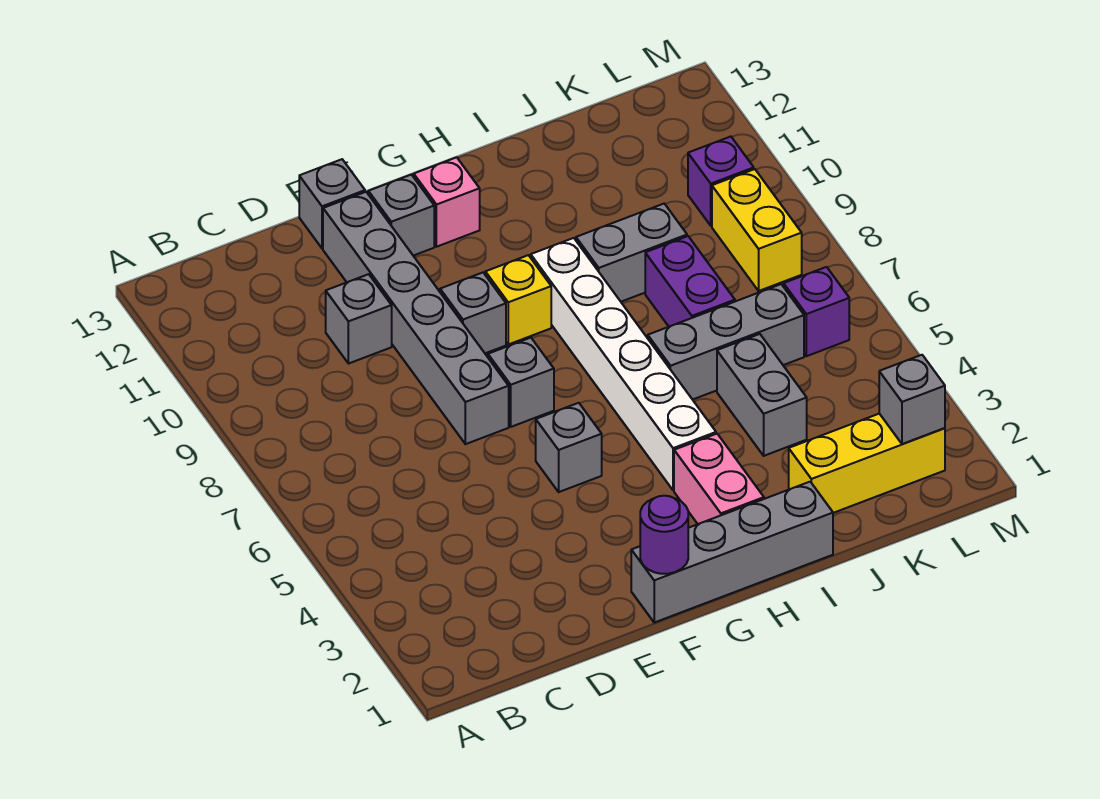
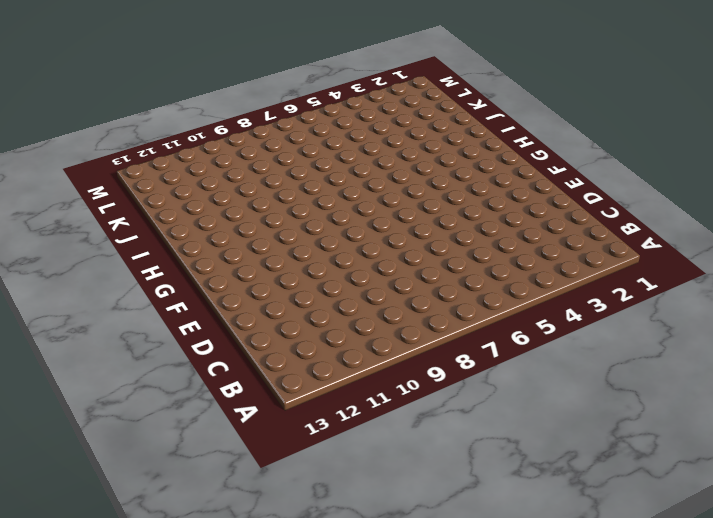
none -> grey 1x1 brick [326,274,392,364]
none -> grey 1x6 brick [323,192,509,444]
none -> grey 1x1 brick [299,159,365,249]

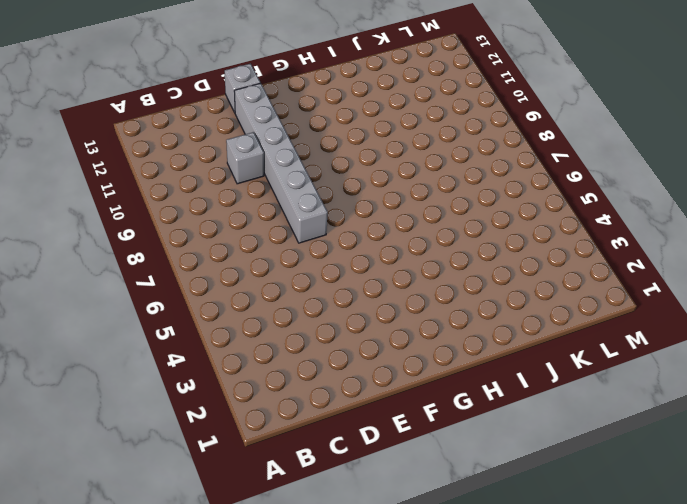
none -> grey 1x4 brick [631,482,833,623]
none -> grey 1x1 brick [536,403,602,492]
none -> grey 1x1 brick [488,338,554,427]

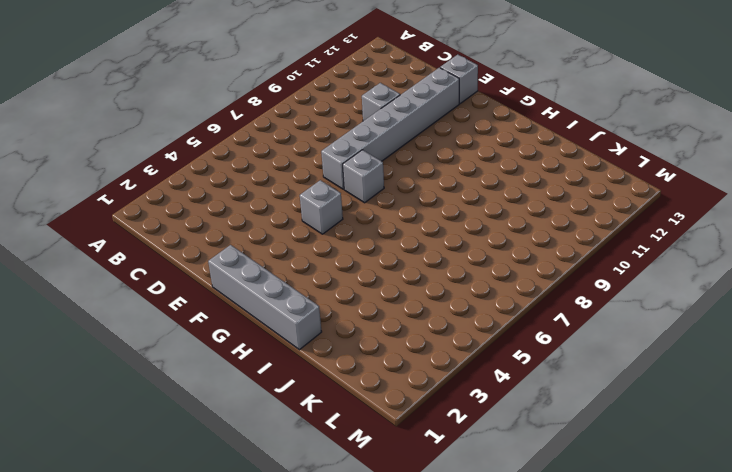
none -> grey 1x1 brick [440,273,506,353]
none -> grey 1x1 brick [368,175,434,256]
none -> yellow 1x1 brick [485,255,551,344]

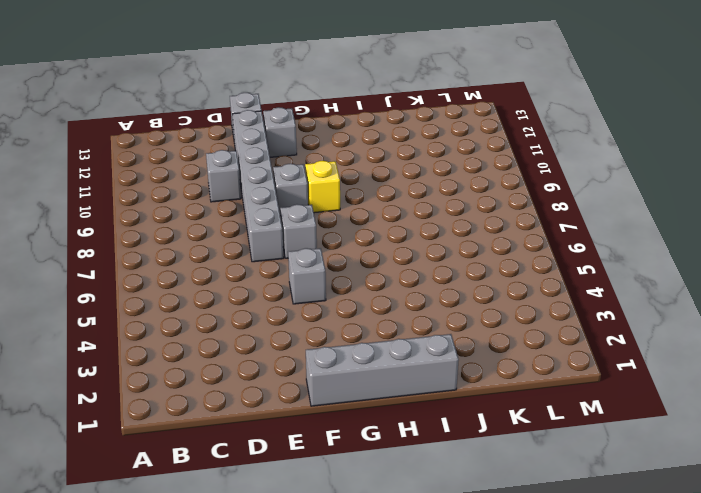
none -> pink 1x1 brick [414,157,480,247]
none -> pink 1x2 brick [674,434,764,524]
none -> white 1x6 brick [531,238,716,490]

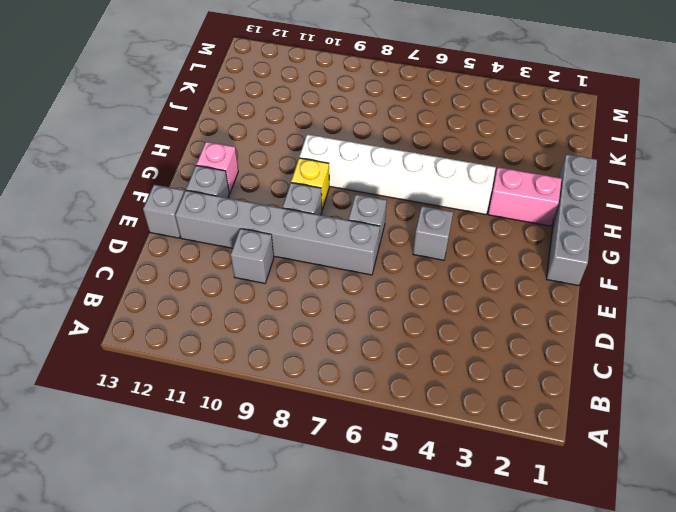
none -> grey 1x3 brick [648,284,804,400]
none -> grey 1x2 brick [576,204,687,302]
none -> yellow 1x3 brick [789,414,945,513]

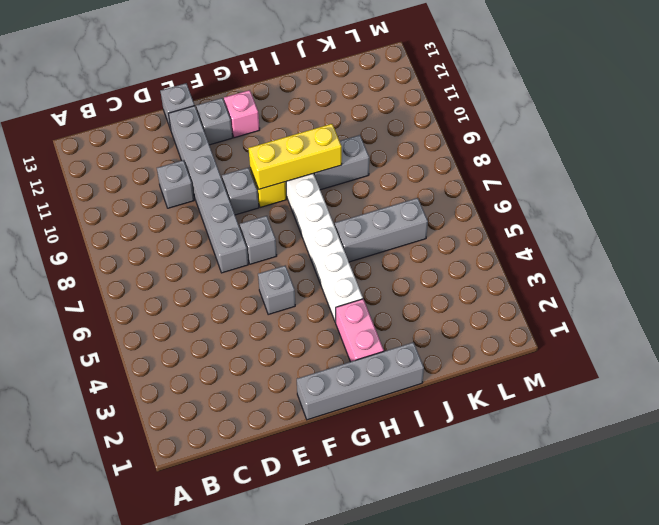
yellow 1x3 brick [248,124,342,189] -> yellow 1x3 brick moved to [789,414,945,513]
none -> grey 1x2 brick [717,334,807,456]
none -> purple 1x2 brick [645,236,735,327]
none -> purple 1x1 brick [784,267,849,356]

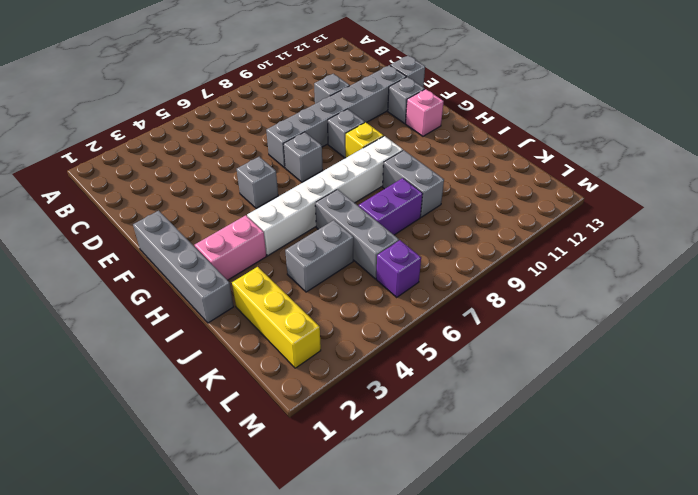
none -> yellow 1x2 brick [712,169,802,291]
none -> purple 1x1 brick [688,137,754,226]
none -> purple 1x1 round brick [640,496,688,574]

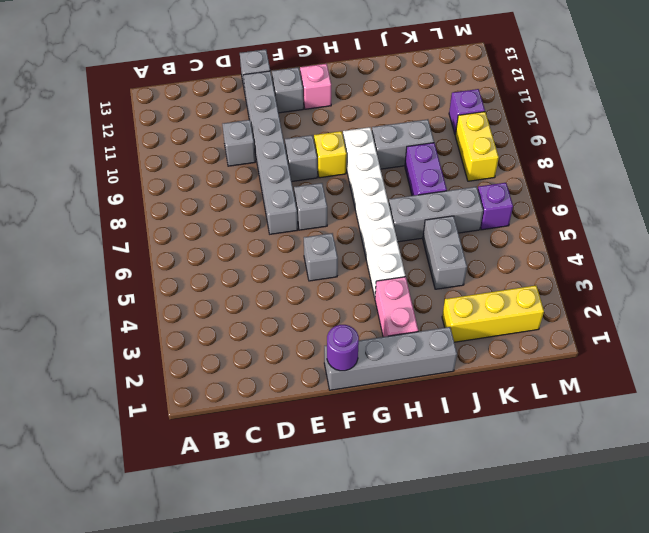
none -> grey 1x1 brick [879,355,945,444]

